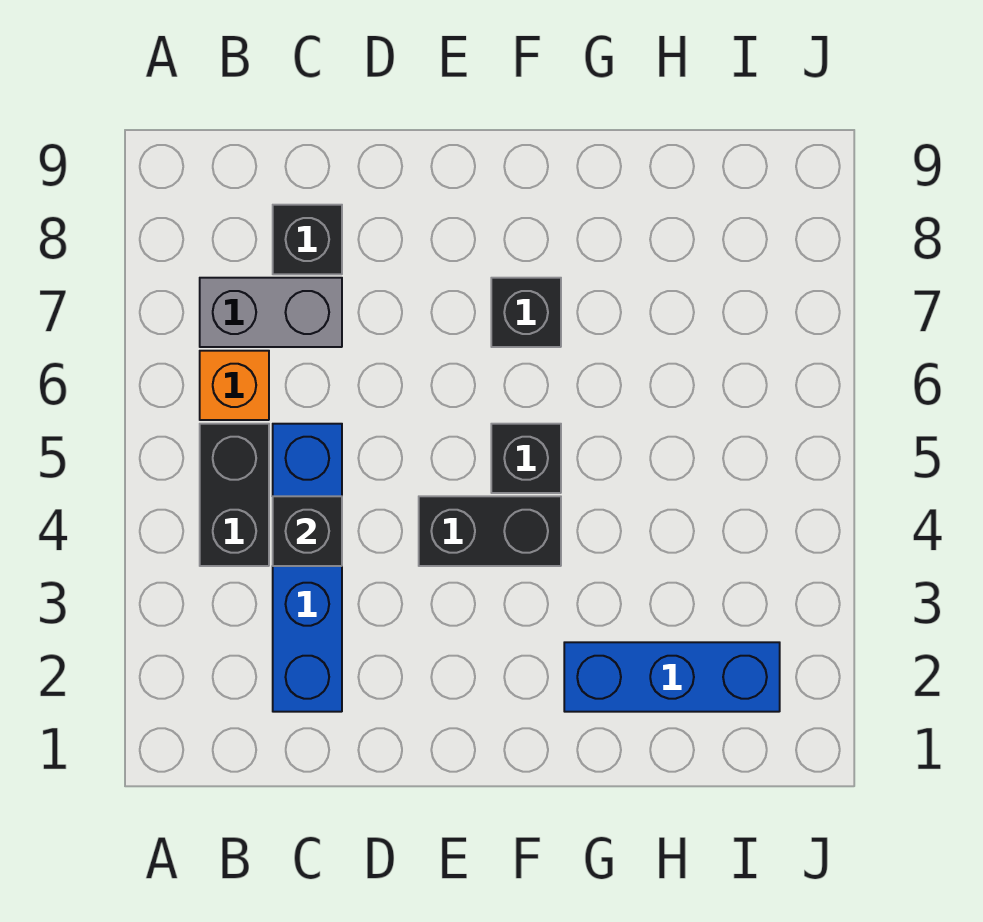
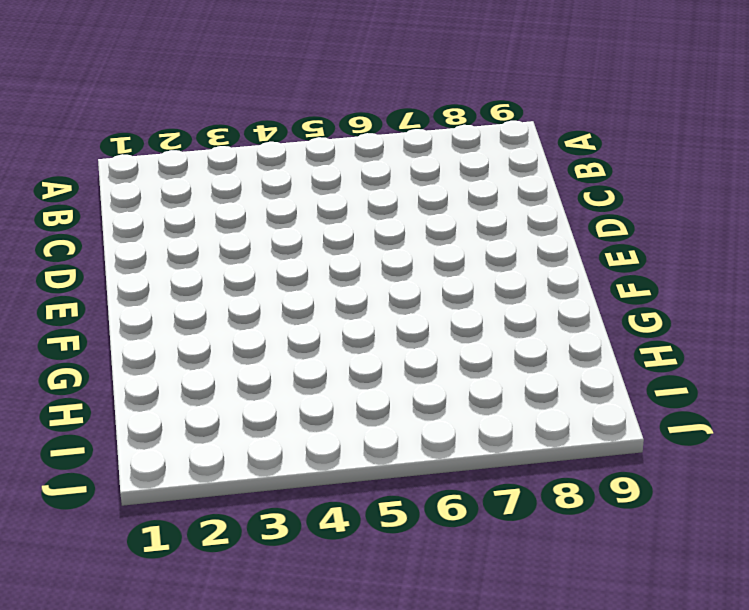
none -> black 1x2 brick [200,424,269,566]
none -> orange 1x1 brick [200,351,269,420]

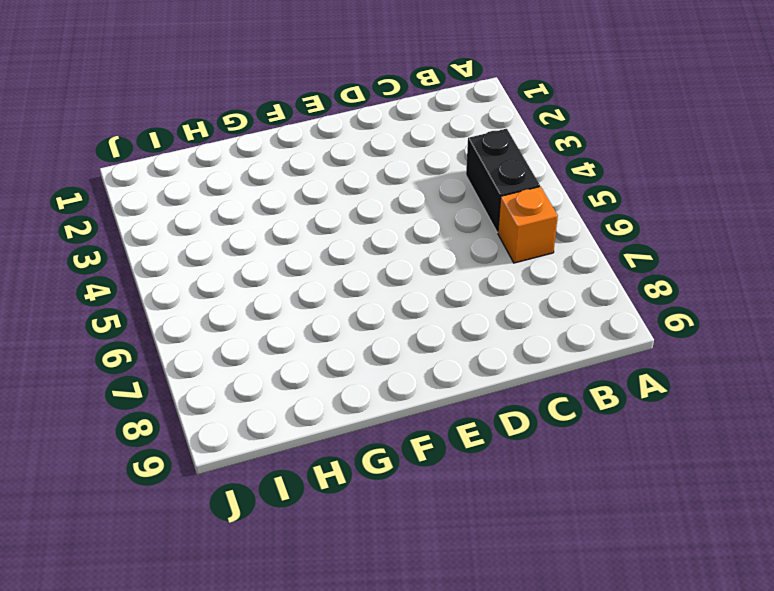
none -> grey 1x2 brick [200,278,342,347]
none -> blue 1x4 brick [273,424,342,712]

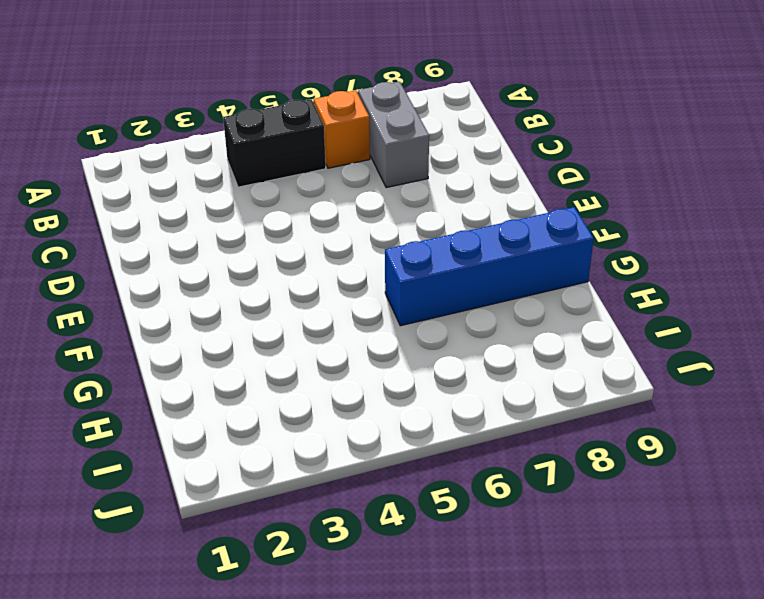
blue 1x4 brick [385,207,594,326] -> blue 1x4 brick moved to [273,424,342,712]
none -> black 1x1 brick [273,205,342,274]
none -> black 1x2 brick [419,496,561,566]

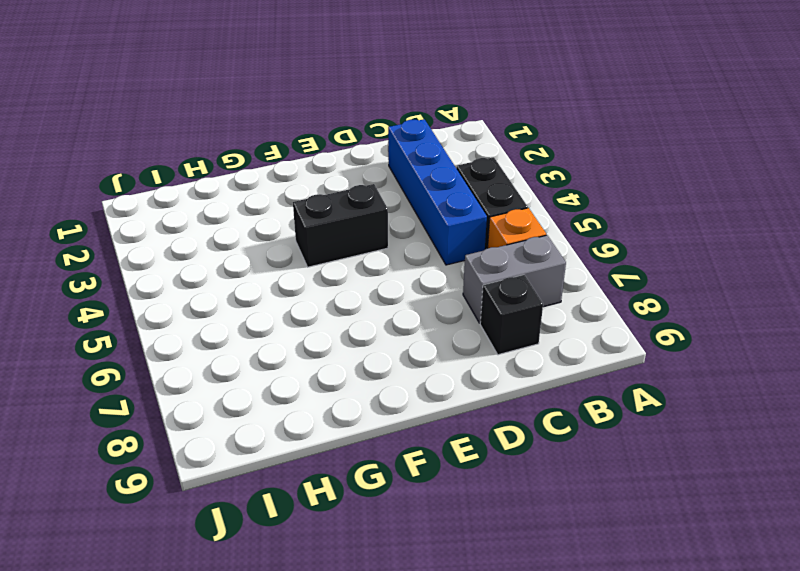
none -> black 1x1 brick [491,424,561,493]
none -> black 1x1 brick [491,278,561,347]

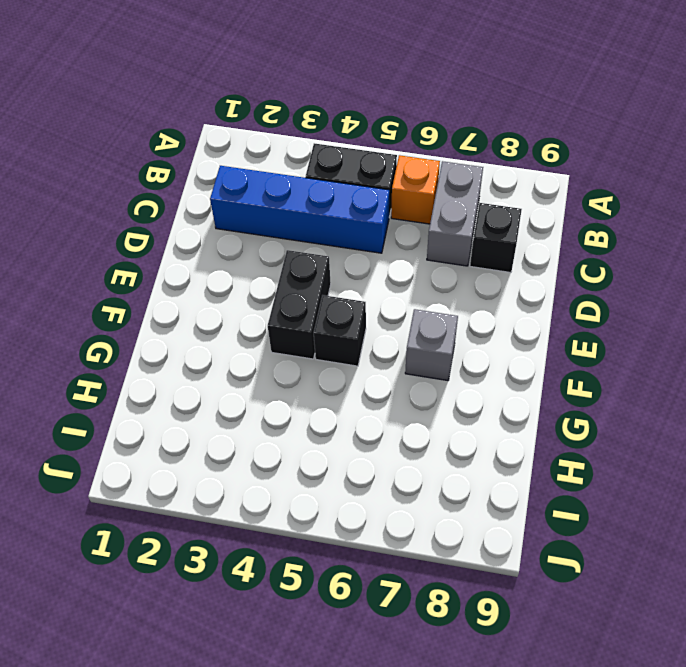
grey 1x1 brick [405,309,458,381] -> black 1x1 brick [491,278,561,347]
none -> blue 1x3 brick [564,642,780,712]
none -> black 1x1 brick [273,496,342,566]

